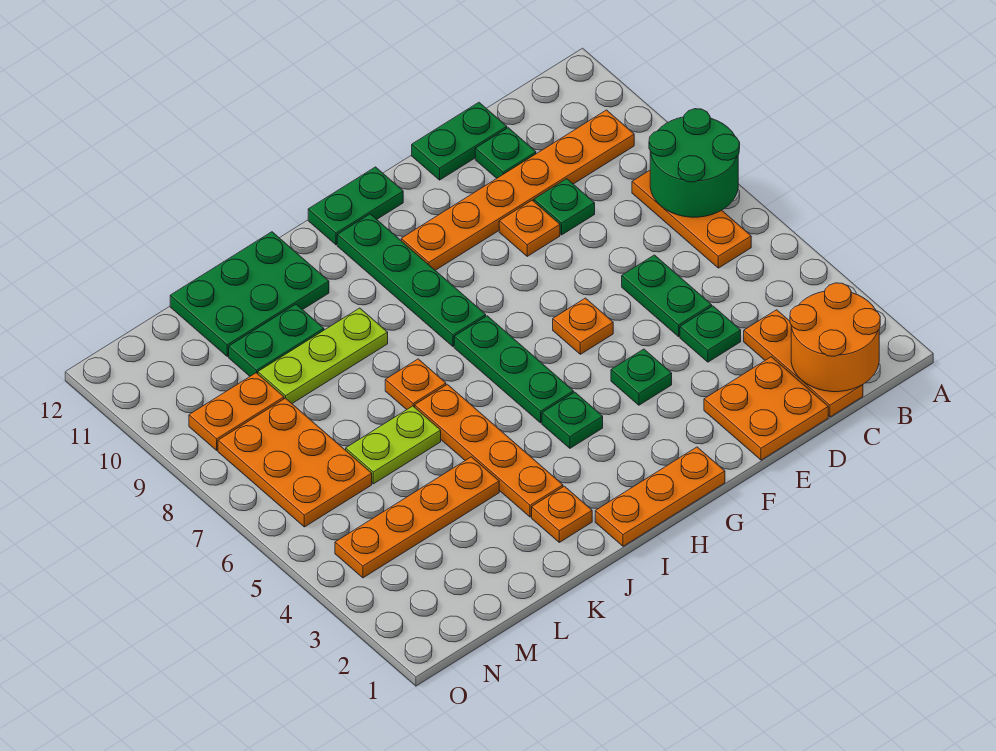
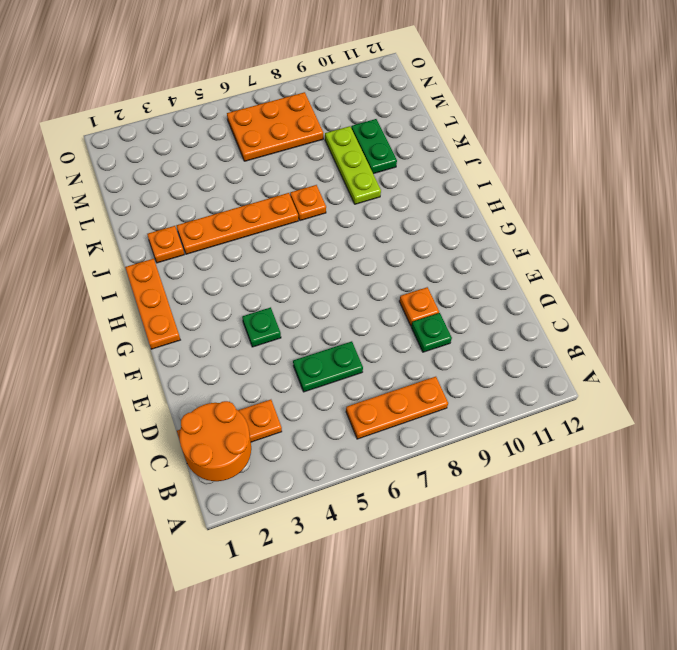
none -> orange 1x6 plate [401,110,634,270]
none -> orange 2x2 plate [704,357,828,460]
none -> green 1x1 plate [680,306,741,362]

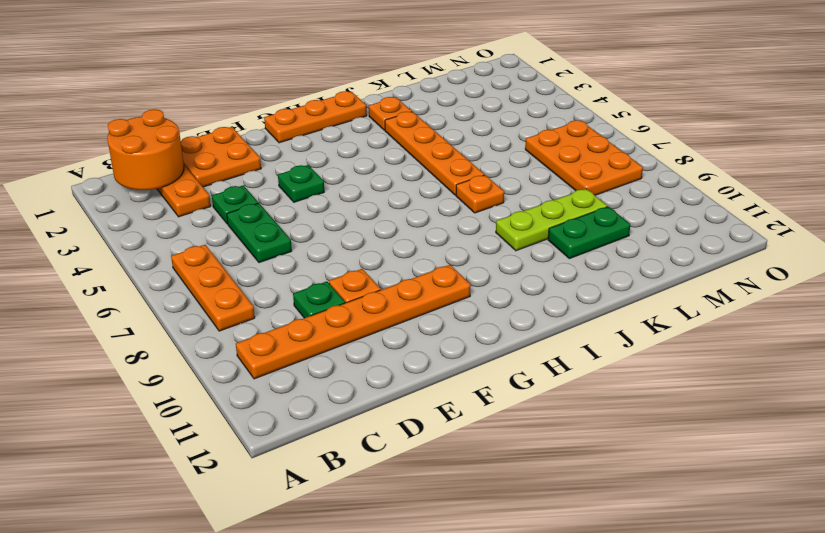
none -> green 1x1 plate [475,128,536,178]
none -> green 1x2 plate [412,102,507,180]
none -> orange 1x1 plate [553,298,613,354]

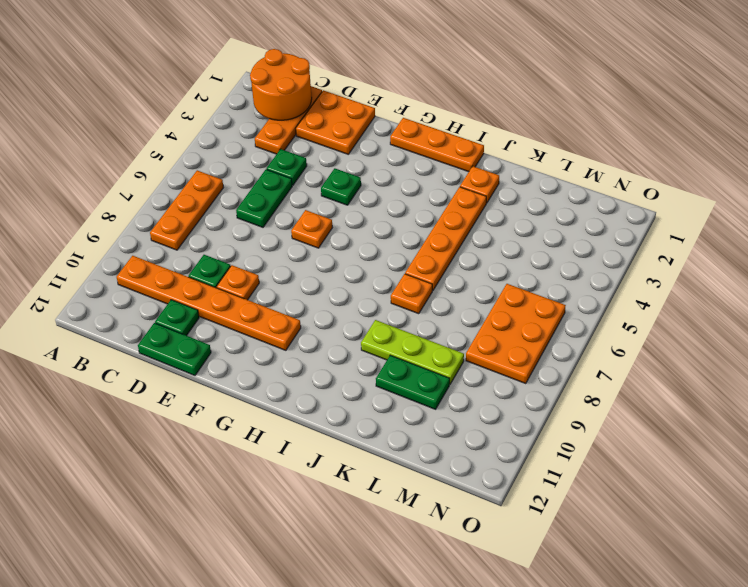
none -> green 1x2 plate [308,167,403,245]
none -> green 1x1 plate [542,392,603,448]
none -> green 1x3 plate [454,316,574,423]

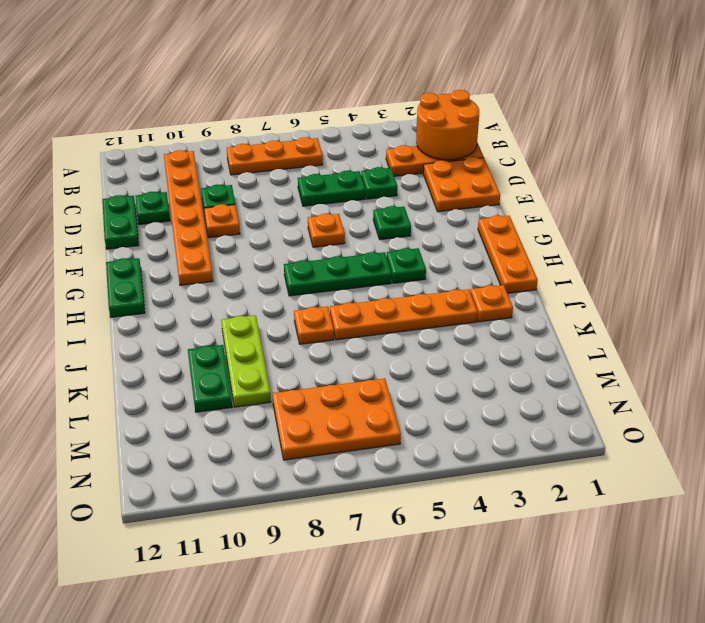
none -> green 1x4 plate [337,214,486,347]
none -> green 2x3 plate [170,232,329,356]
none -> orange 1x4 plate [335,457,499,578]

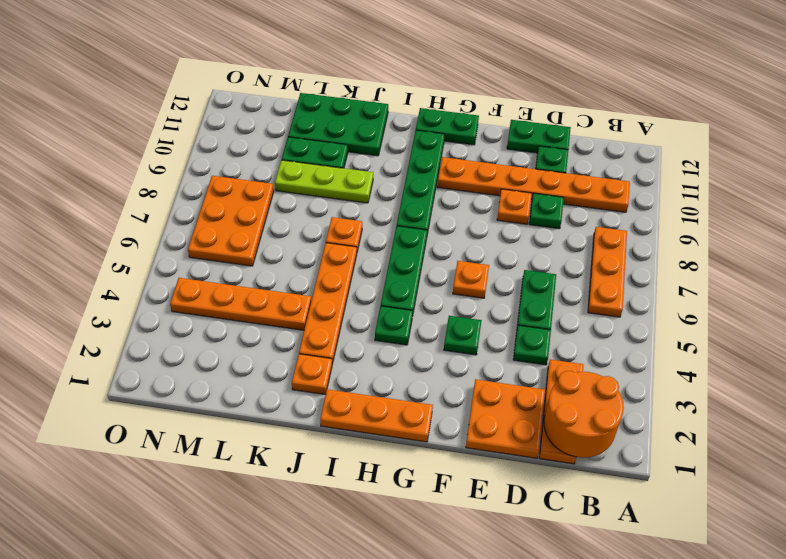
none -> lime 1x2 plate [346,406,441,484]
none -> orange 1x2 plate [189,373,284,450]
none -> green 2x2 round brick [649,109,740,217]

